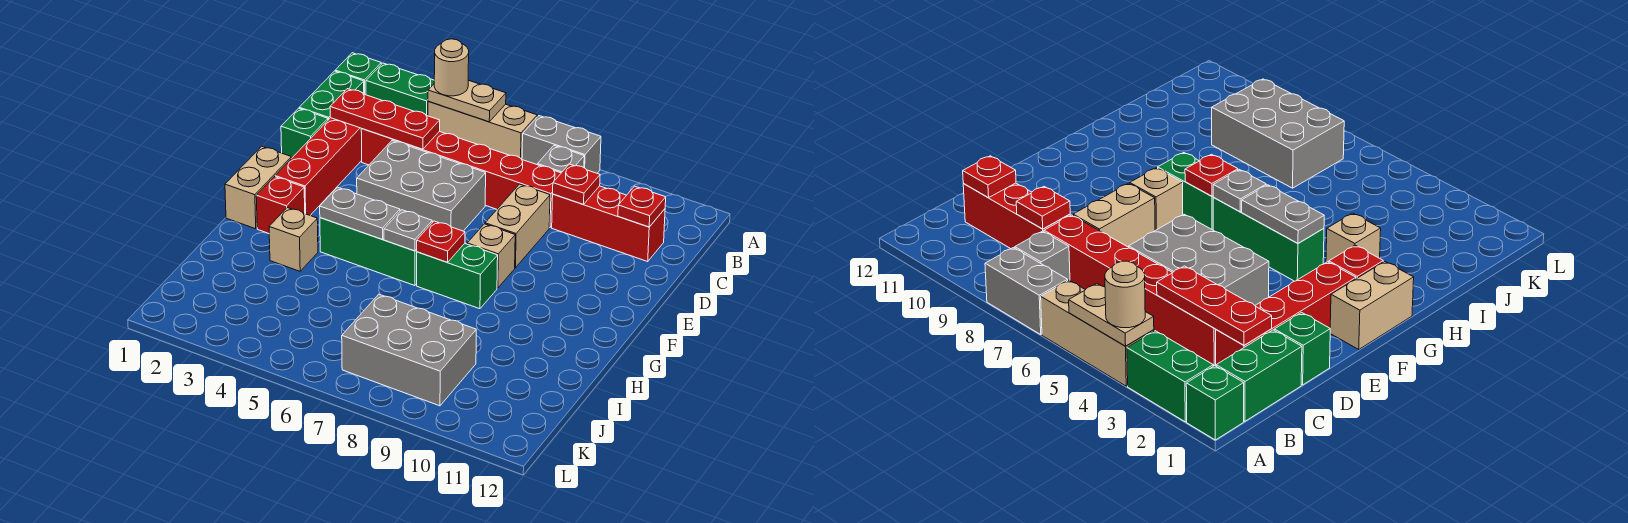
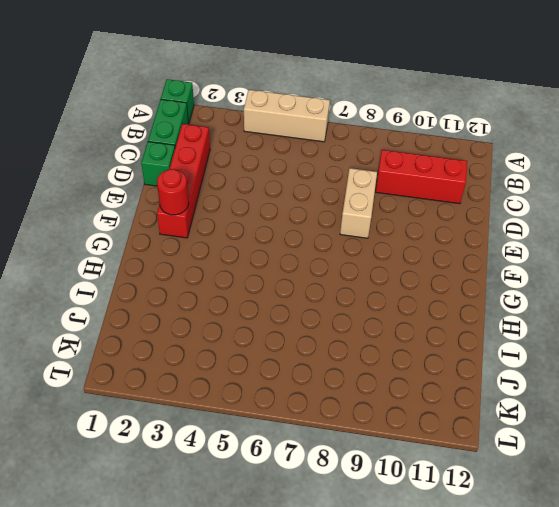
red 1x1 round brick [157,169,189,215] -> none
none -> green 1x2 brick [366,63,434,116]
none -> grey 1x2 brick [522,116,601,173]
none -> grey 1x1 brick [537,145,584,173]

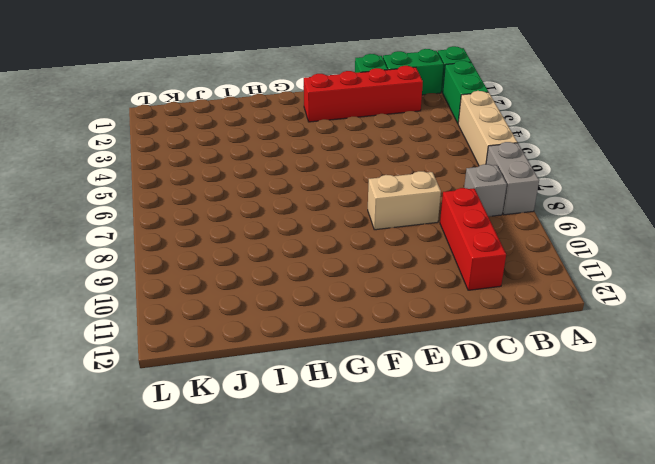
none -> red 1x6 brick [361,129,561,228]
none -> grey 2x3 brick [357,141,486,231]
none -> tan 1x2 brick [225,146,291,229]

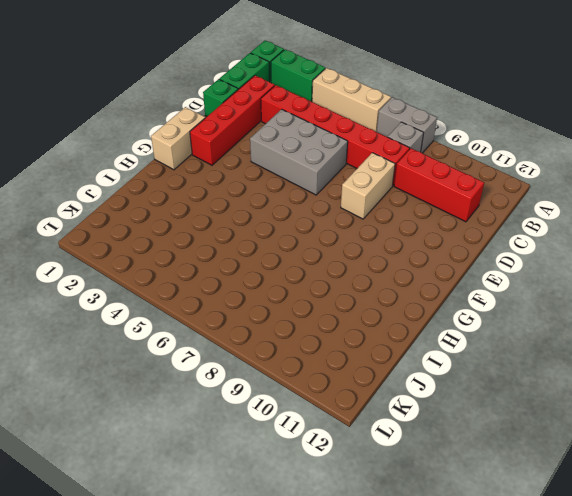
none -> tan 1x1 brick [467,224,515,288]
none -> red 1x1 brick [256,177,305,233]
none -> green 1x3 brick [320,218,417,286]

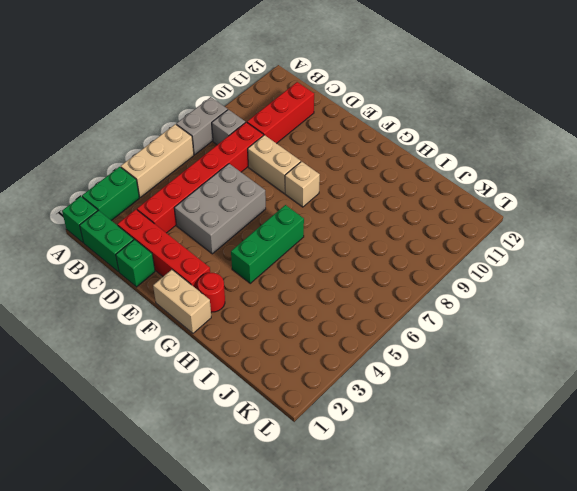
red 1x1 round brick [198,273,225,312] -> red 1x1 brick [256,177,305,233]
none -> green 1x2 brick [417,244,498,309]
none -> tan 1x1 brick [269,208,318,271]
none -> grey 2x3 brick [342,294,476,406]

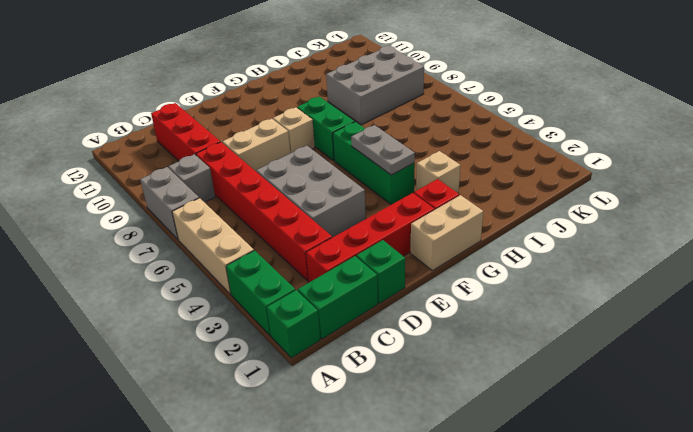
grey 2x3 brick [326,46,424,125] -> grey 2x3 brick turned to [342,294,476,406]
none -> tan 1x2 plate [428,80,506,122]
none -> red 1x3 plate [330,89,440,149]
none -> red 1x1 plate [553,164,600,204]

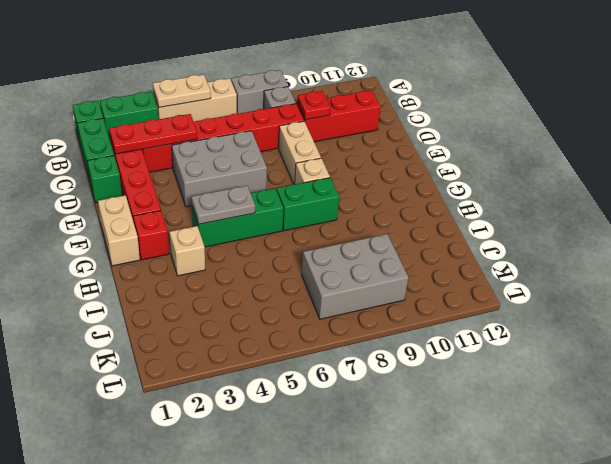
none -> red 1x1 plate [618,186,666,227]
none -> grey 1x1 plate [384,210,432,251]
none -> red 1x1 plate [416,221,465,262]

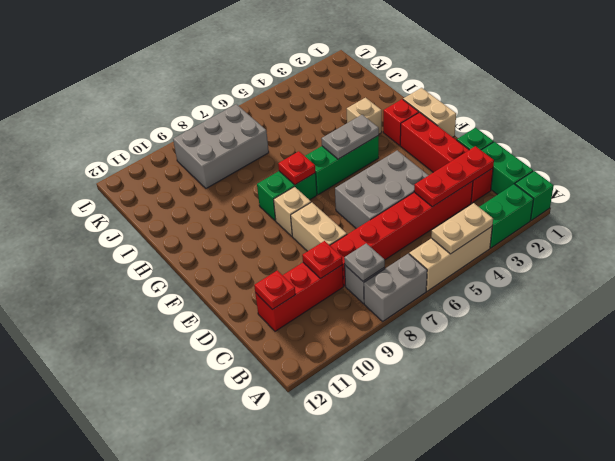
grey 1x1 plate [344,243,385,281] -> grey 1x1 plate moved to [384,210,432,251]
none -> tan 1x1 round brick [434,39,469,96]

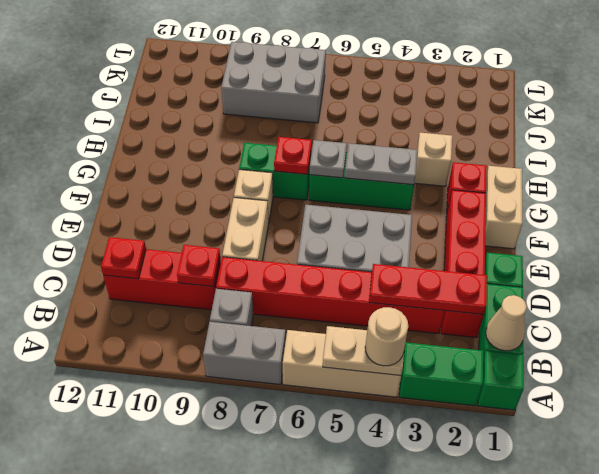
tan 1x1 cone [486,295,527,351] -> none

